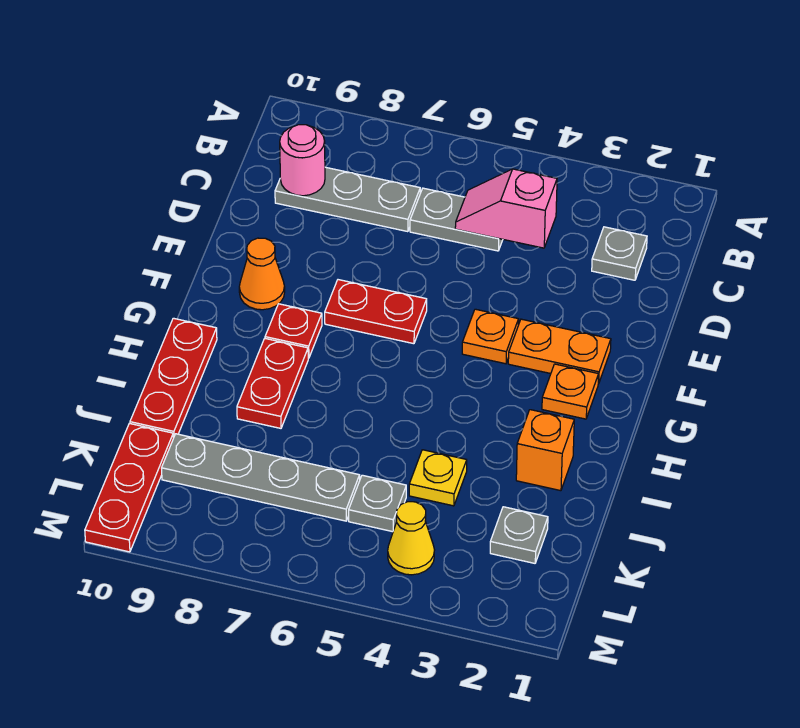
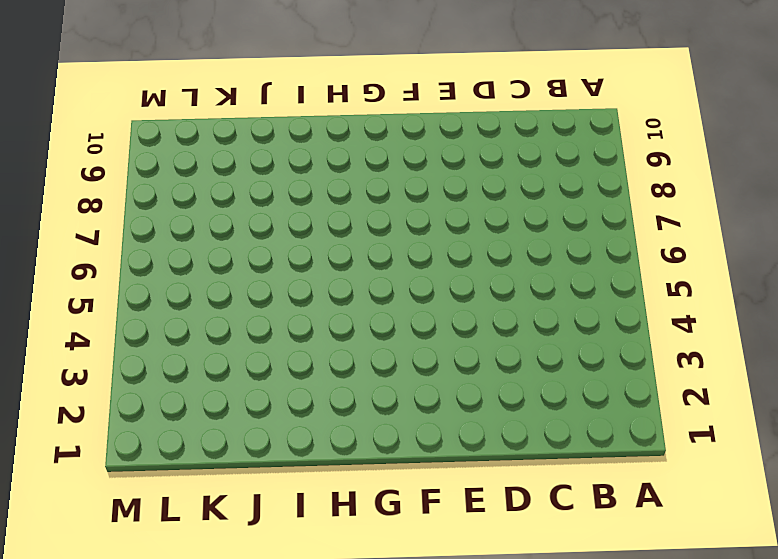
none -> grey 1x1 plate [592,227,647,280]
none -> grey 1x2 plate [410,188,503,251]
none -> grey 1x3 plate [275,167,420,232]

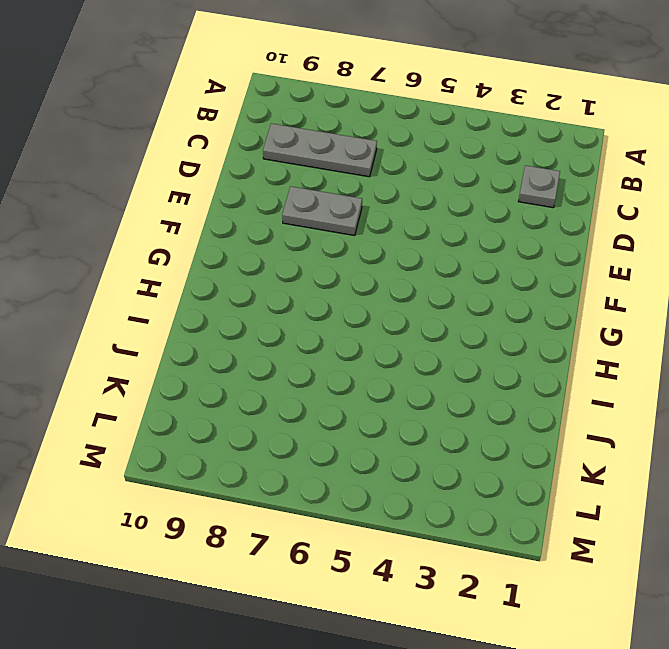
grey 1x2 plate [282,186,362,236] -> grey 1x2 plate moved to [410,188,503,251]
none -> orange 1x2 plate [508,319,611,384]
none -> orange 1x1 plate [462,309,519,364]
none -> red 1x2 plate [325,280,427,344]

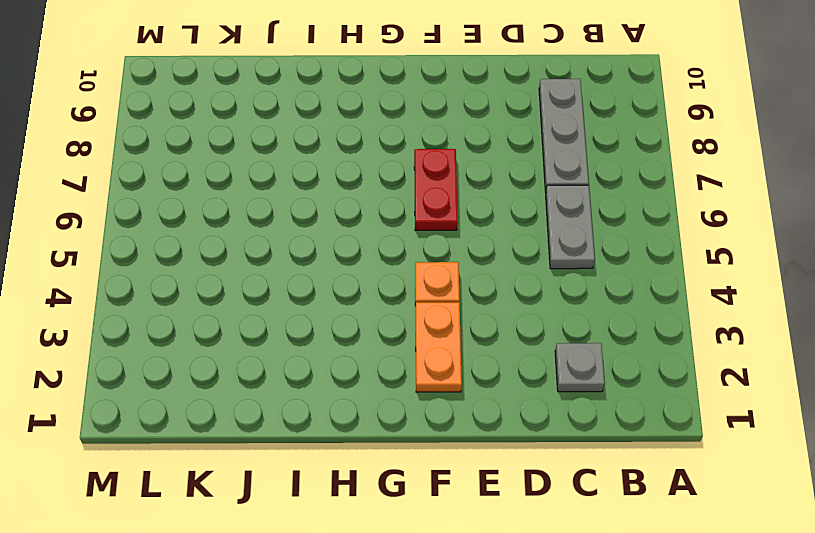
none -> orange 1x1 cone [239,238,285,310]
none -> orange 1x1 plate [542,364,599,419]
none -> red 1x1 plate [265,304,322,358]

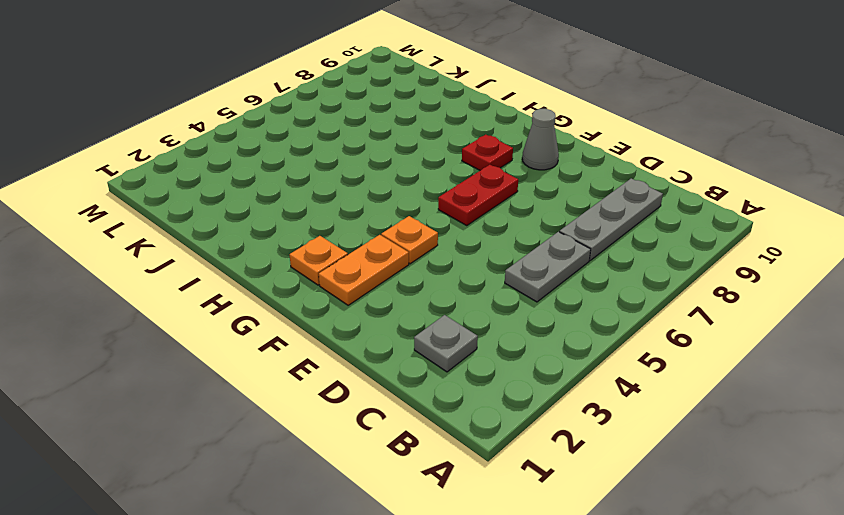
grey 1x1 cone [522,109,559,170] -> orange 1x1 cone [239,238,285,310]
none -> red 1x2 plate [237,339,308,428]
none -> red 1x3 plate [130,318,217,438]
none -> orange 1x1 brick [516,410,574,491]

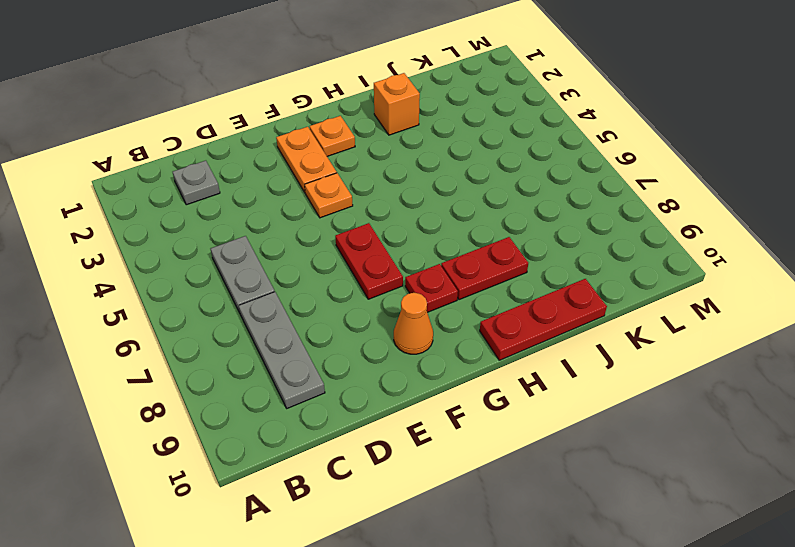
none -> yellow 1x1 plate [409,450,467,506]
none -> grey 1x1 plate [490,507,548,563]
none -> grey 1x1 plate [349,475,406,532]

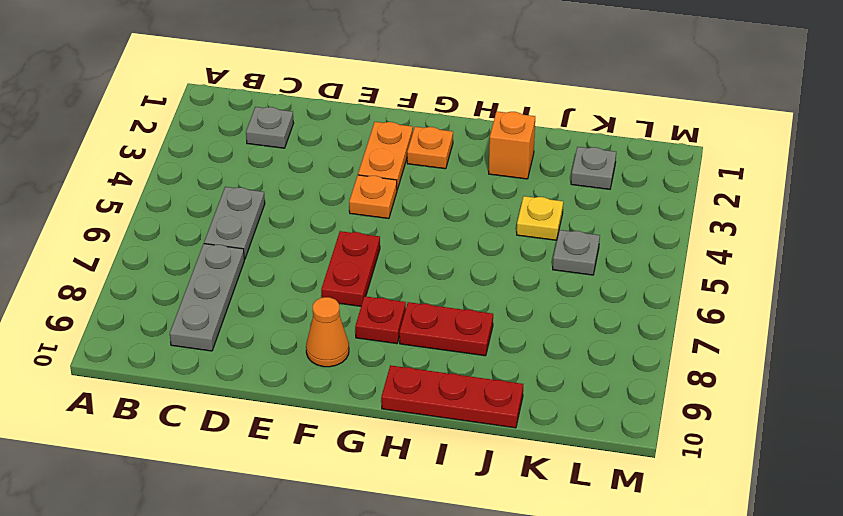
none -> grey 1x4 plate [162,434,360,521]
none -> red 1x3 plate [85,423,173,552]
none -> yellow 1x1 cone [388,502,434,575]

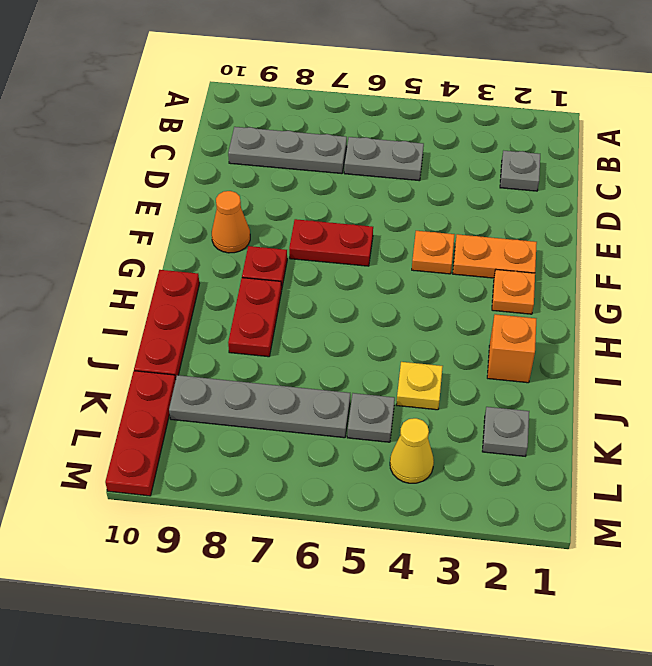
none -> pink 1x2 slope [455,169,557,248]
none -> pink 1x1 round brick [280,125,325,196]

